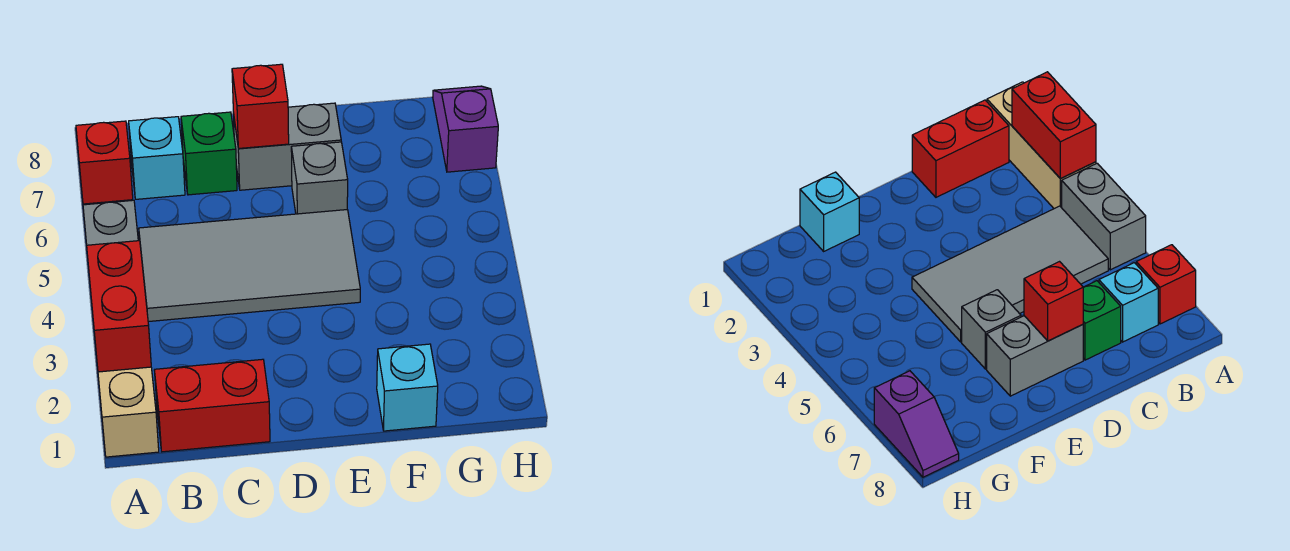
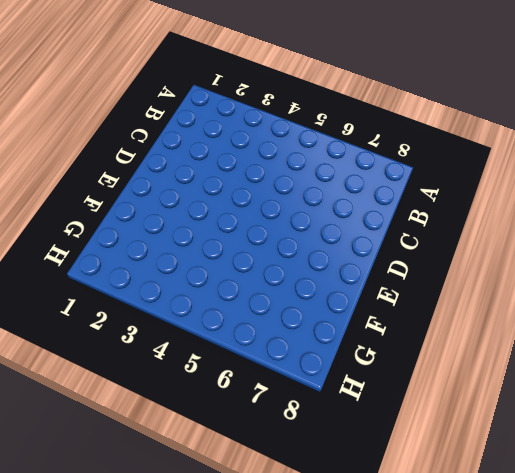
none -> tan 1x3 brick [98,367,159,457]
none -> grey 1x2 brick [83,200,138,245]
none -> red 1x1 brick [76,121,133,204]

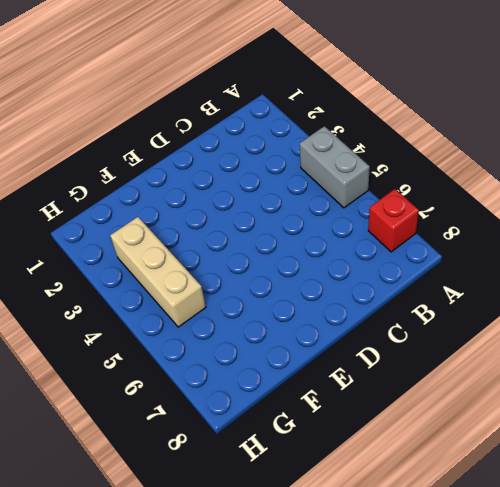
tan 1x3 brick [110,217,206,327] -> tan 1x3 brick moved to [98,367,159,457]
none -> red 1x2 brick [154,359,270,452]
none -> grey 2x4 tile [139,210,360,322]
none -> cyan 1x1 brick [129,117,185,199]

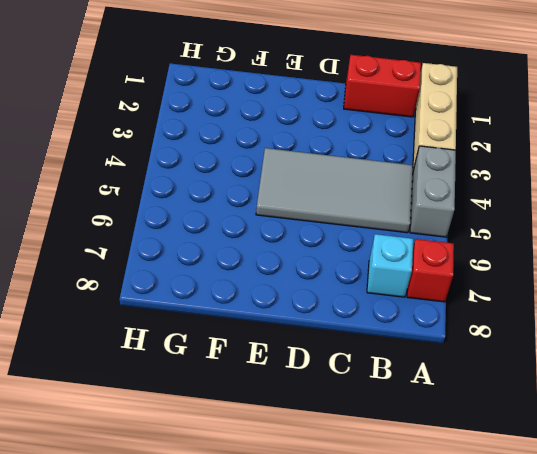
none -> green 1x1 brick [181,112,237,195]
none -> grey 1x2 brick [234,103,341,190]
none -> grey 1x1 brick [291,142,348,214]

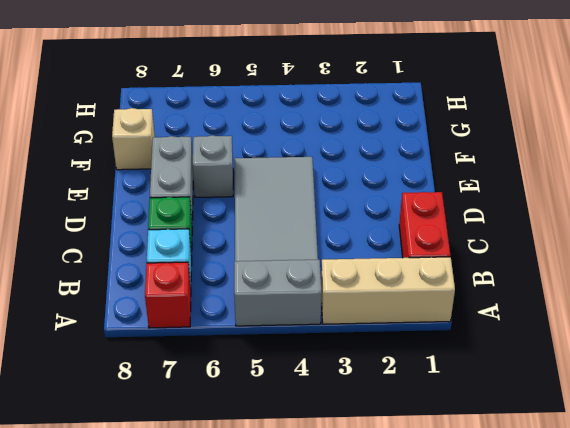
tan 1x1 brick [112,108,155,170] -> none
none -> cyan 1x1 brick [377,344,438,431]
none -> purple 1x2 slope [433,86,498,172]
none -> red 1x2 brick [87,241,151,372]

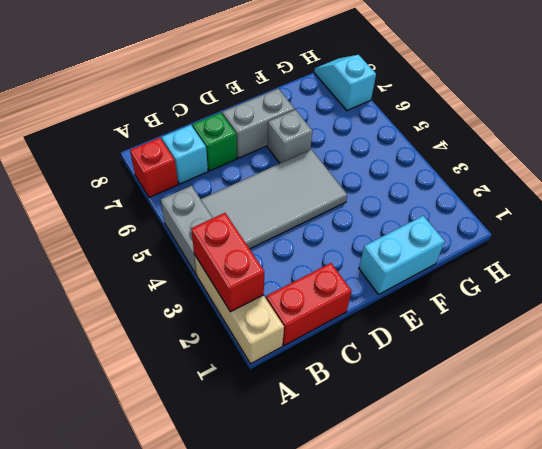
cyan 1x2 brick [359,216,445,294] -> cyan 1x1 brick [377,344,438,431]
cyan 1x2 slope [314,55,376,111] -> purple 1x2 slope [433,86,498,172]
none -> red 1x1 brick [232,64,289,149]

